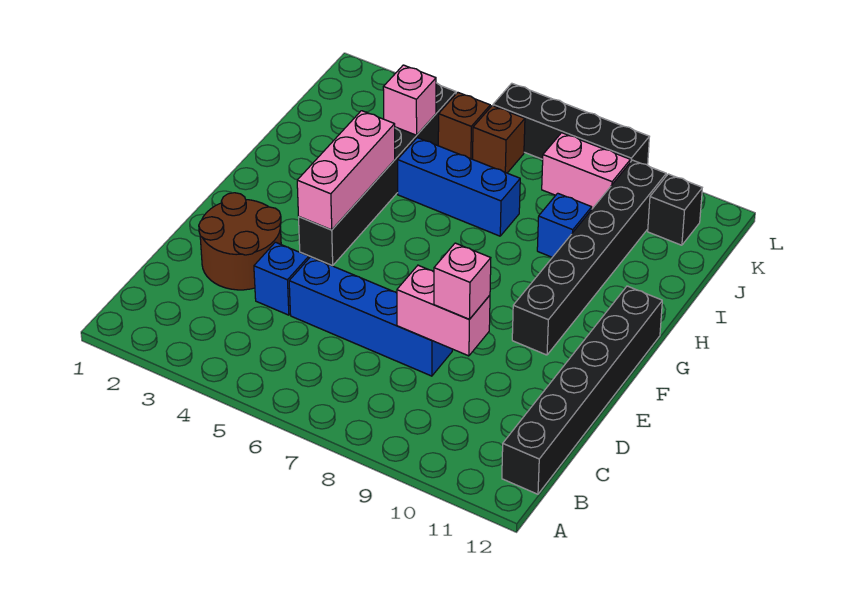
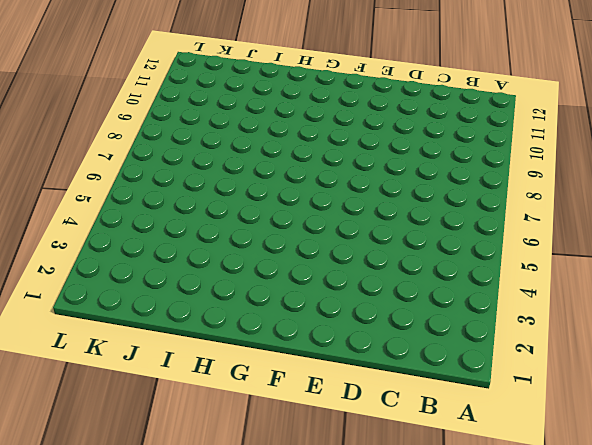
none -> black 1x6 brick [502,286,662,494]
none -> brown 2x2 round brick [199,193,281,290]
none -> blue 1x1 brick [254,242,309,315]

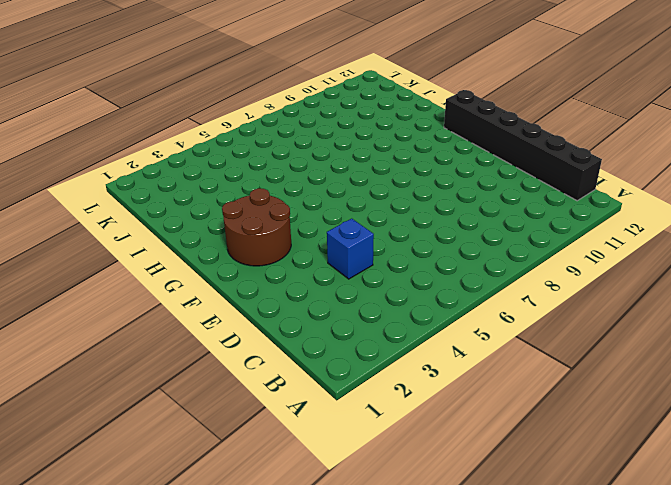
brown 2x2 round brick [222,188,291,266] -> brown 2x2 round brick moved to [199,193,281,290]
none -> blue 1x4 brick [289,257,452,376]
none -> black 1x6 brick [299,83,456,266]
none -> black 1x6 brick [512,160,666,355]

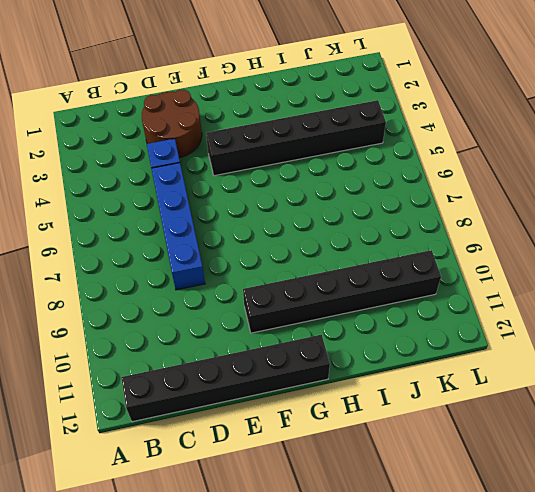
none -> blue 1x3 brick [397,138,520,236]
none -> blue 1x1 brick [537,193,592,257]
none -> brown 1x1 brick [438,93,490,159]

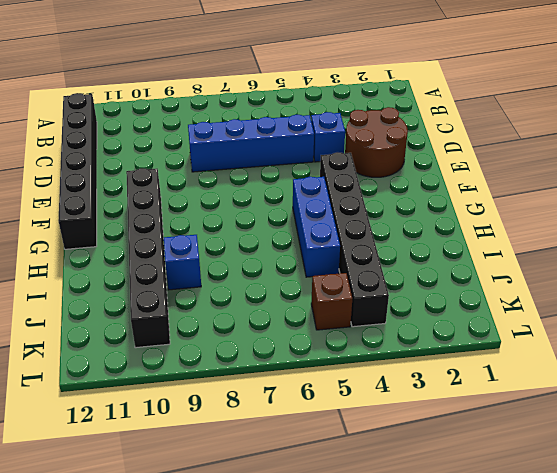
blue 1x3 brick [293,177,340,277] -> blue 1x3 brick turned to [397,138,520,236]
none -> brown 1x1 brick [473,106,525,173]
none -> pink 1x2 brick [542,133,630,209]
none -> black 1x1 brick [648,174,702,245]

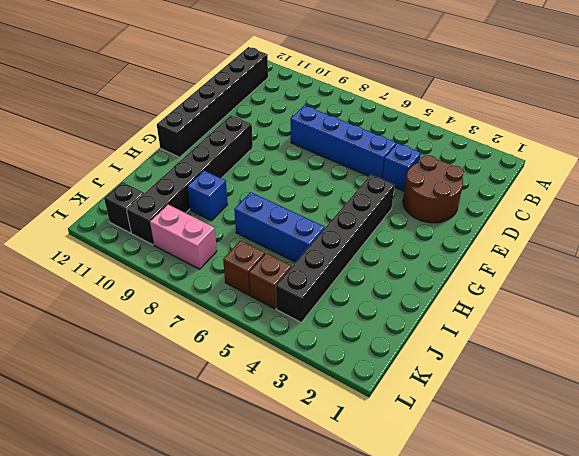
none -> black 1x4 brick [493,83,649,165]
none -> pink 1x2 brick [397,265,490,356]
none -> pink 1x3 brick [297,111,395,230]

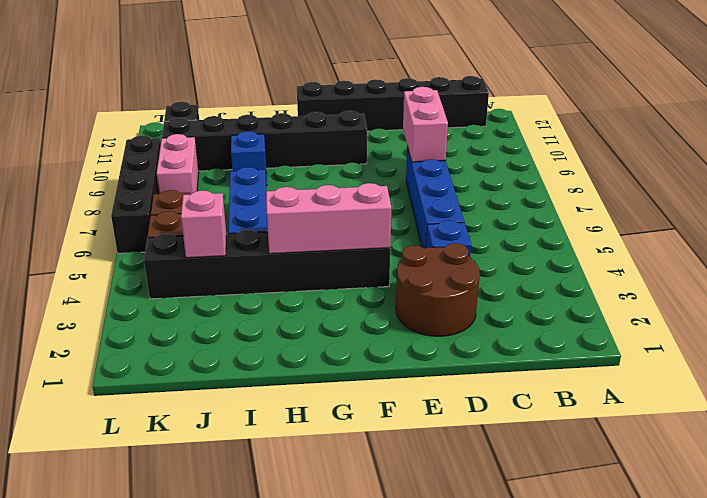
none -> pink 1x1 brick [434,243,491,319]

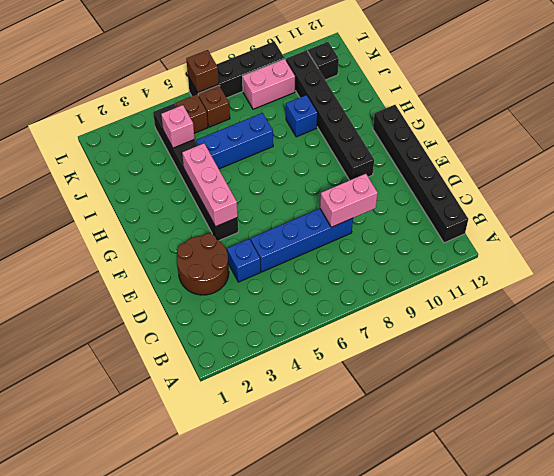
brown 1x1 brick [186,50,219,92] -> none
none -> pink 1x1 brick [434,243,491,319]

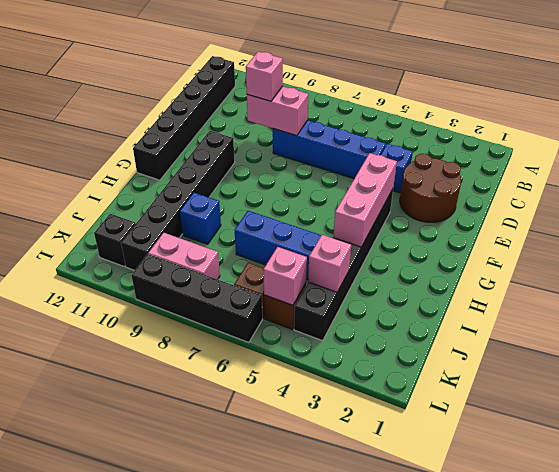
pink 1x1 brick [263,247,307,305] -> none

